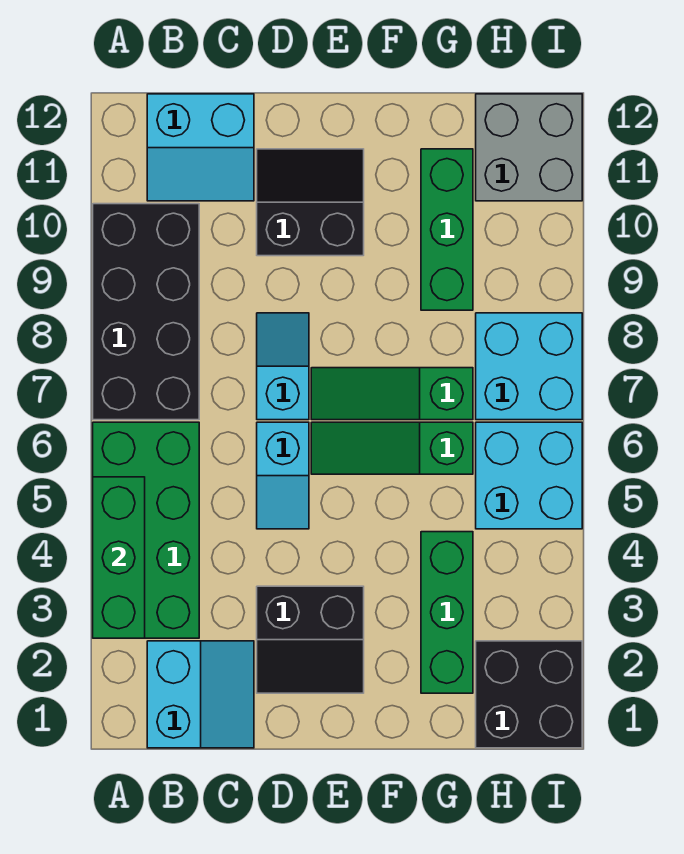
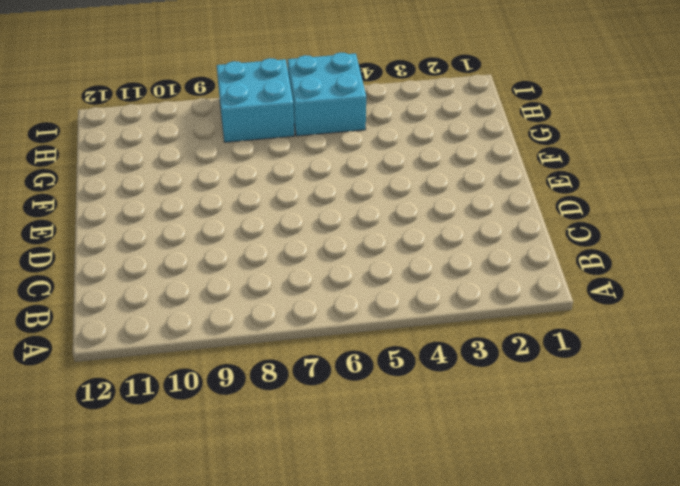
none -> green 2x4 brick [93,422,199,638]
none -> black 2x4 brick [93,204,199,420]
none -> cyan 2x2 slope [147,641,254,748]

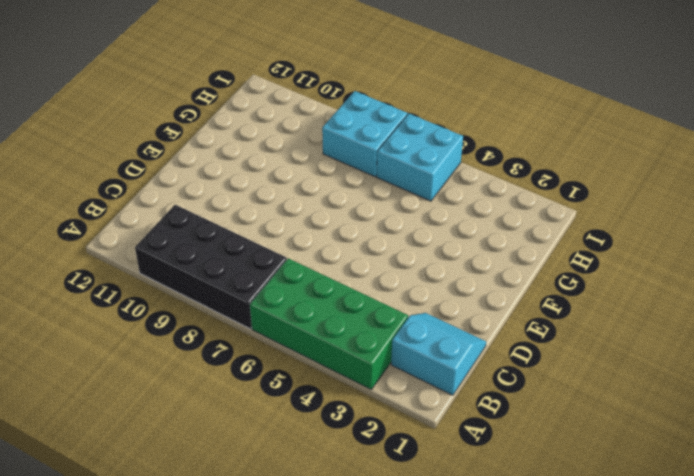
none -> cyan 2x2 slope [147,94,254,201]
none -> black 2x2 slope [257,586,364,693]
none -> cyan 1x2 slope [257,422,309,529]

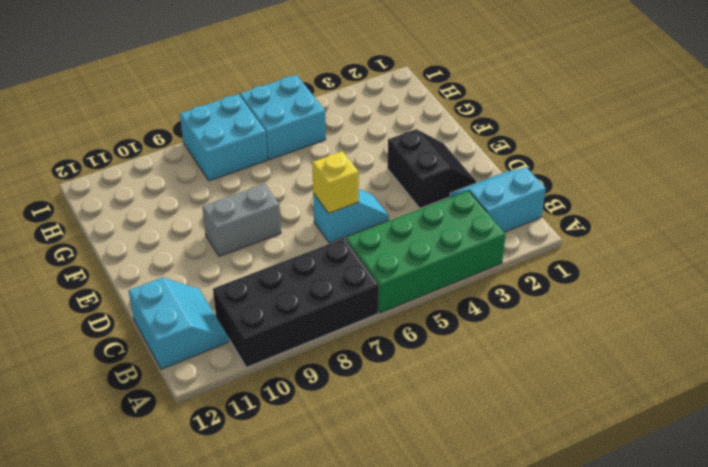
yellow 1x1 brick [312,151,359,213] -> none
grey 1x2 brick [202,184,281,257] -> none
none -> cyan 1x2 slope [257,313,309,420]
none -> black 2x2 slope [257,149,364,256]
none -> green 1x3 slope [311,422,473,474]

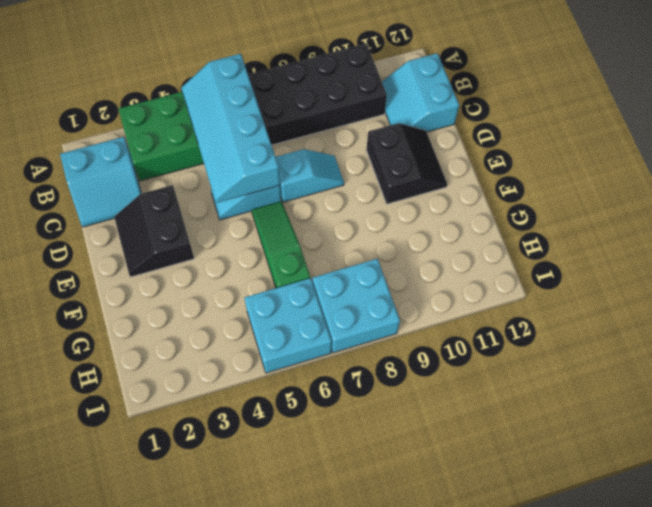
cyan 2x4 slope [181,54,280,203] -> green 1x3 brick [93,477,145,638]
none -> green 1x3 slope [311,368,473,420]
none -> green 1x3 brick [421,532,473,693]
none -> green 1x3 brick [421,149,473,310]

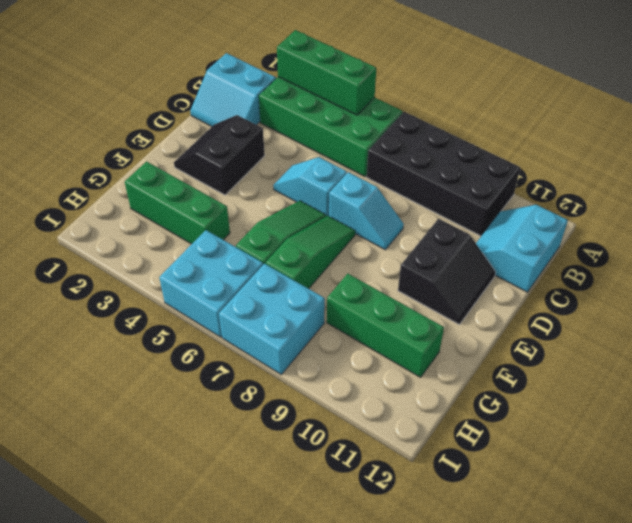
none -> black 2x2 brick [476,641,582,748]
none -> grey 2x2 brick [476,94,582,201]

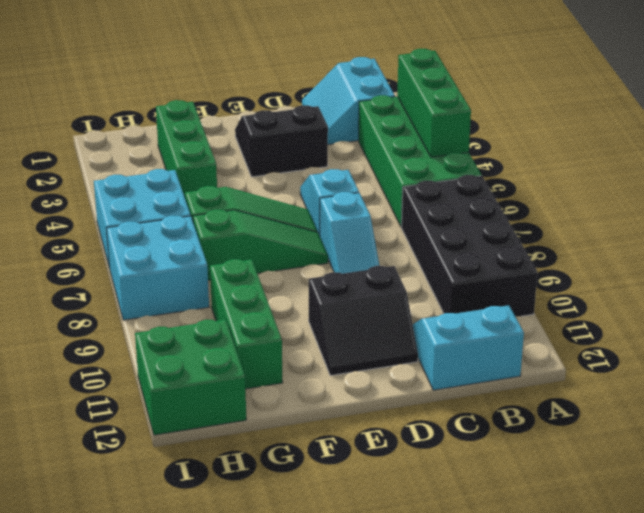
green 2x2 brick [135,319,246,435] -> grey 2x2 brick [476,94,582,201]
none -> black 2x2 brick [476,641,582,748]

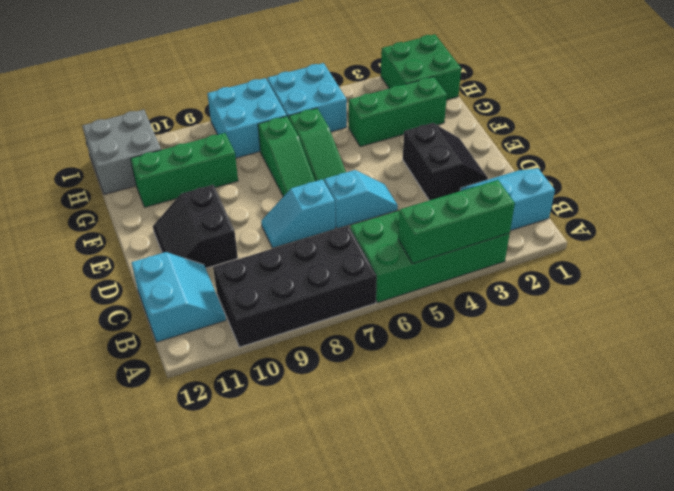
green 2x2 brick [381,34,461,100] -> black 2x2 brick [476,641,582,748]

